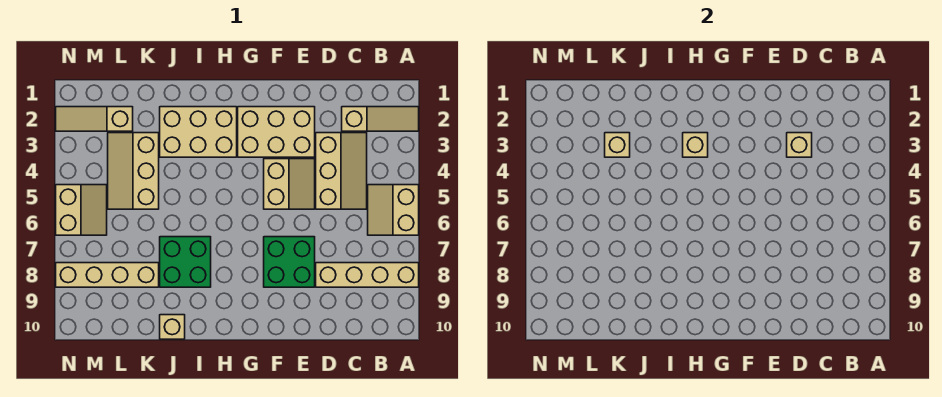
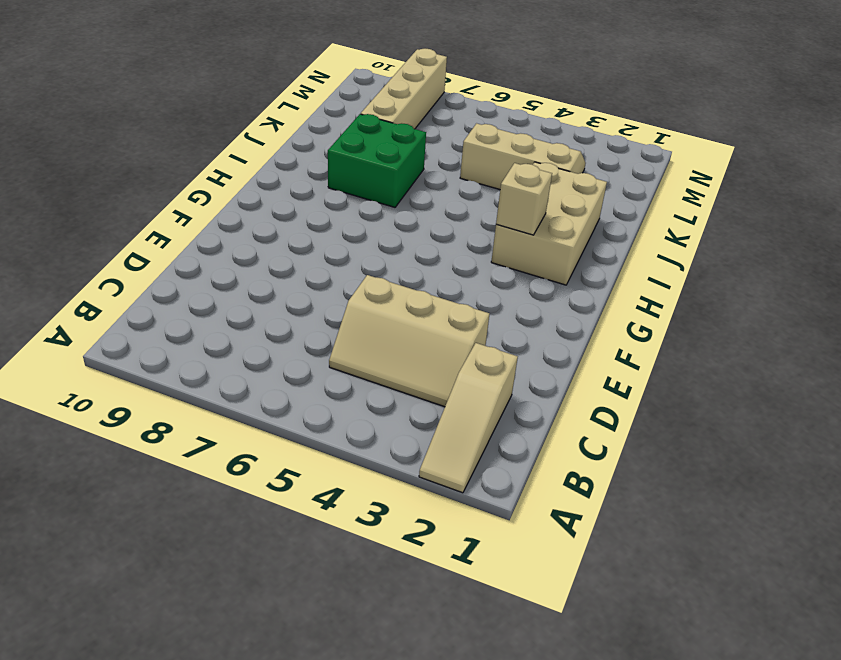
none -> tan 2x2 slope [368,185,419,235]
none -> tan 1x4 brick [316,263,419,287]
none -> tan 2x3 brick [238,107,315,157]

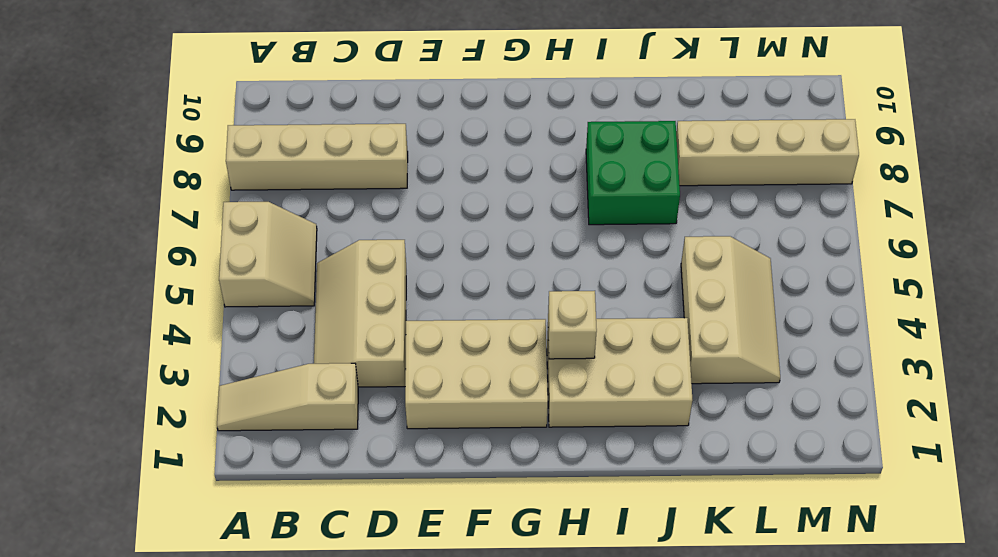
none -> tan 2x2 slope [264,159,315,209]
none -> green 2x2 brick [264,237,315,287]
none -> tan 1x1 brick [160,315,185,339]

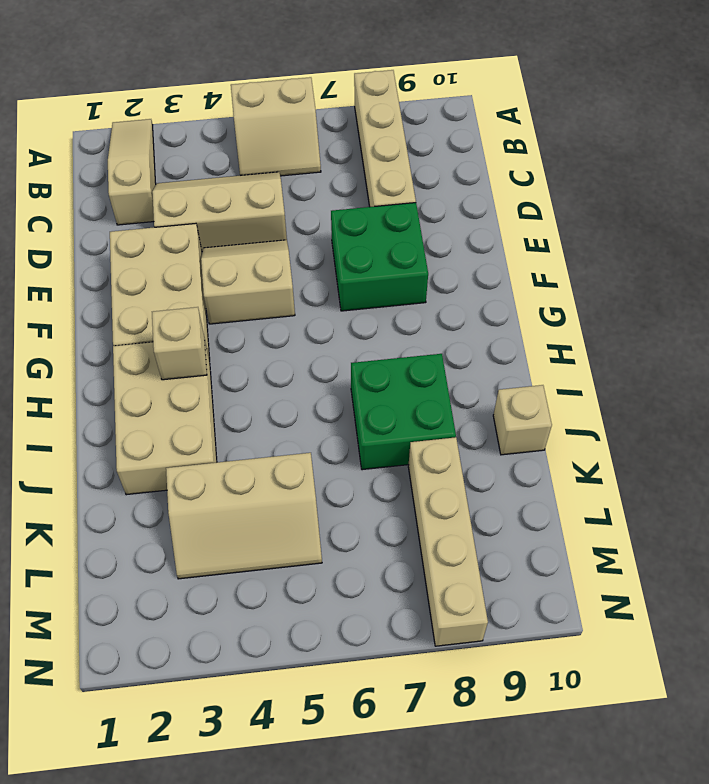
none -> tan 1x3 slope [56,107,133,131]
none -> tan 2x2 slope [56,185,107,235]
none -> tan 1x1 brick [787,133,812,157]

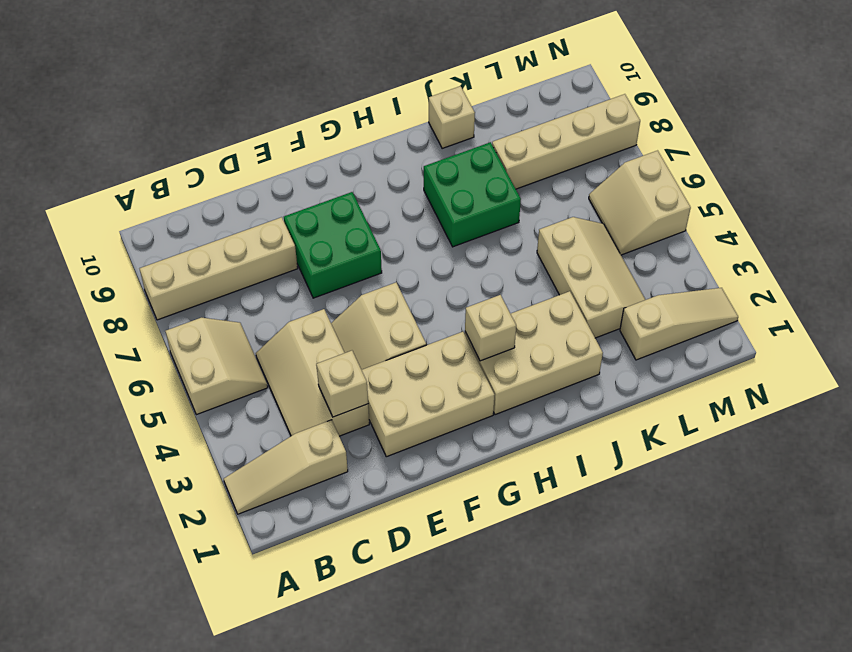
none -> tan 1x1 brick [605,133,630,157]

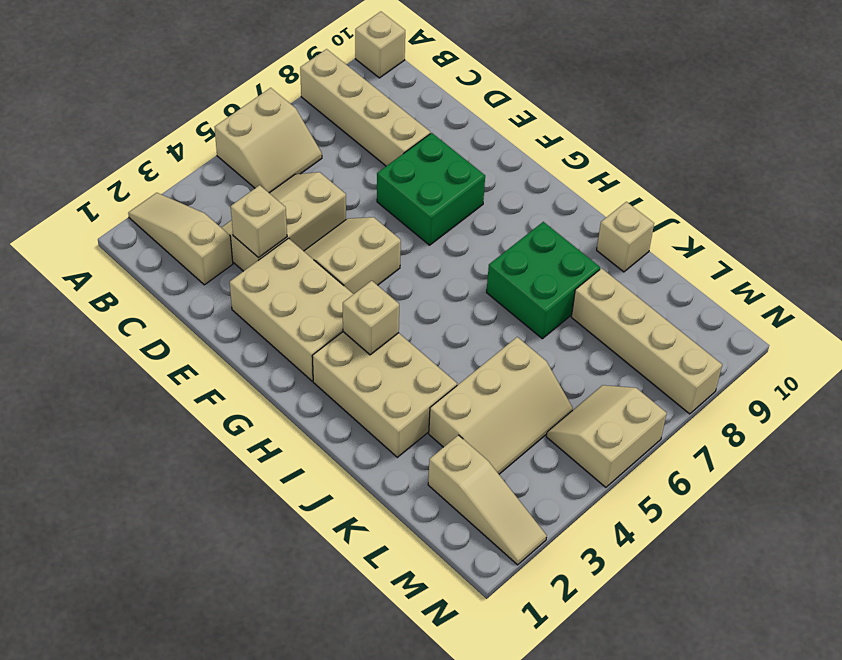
tan 1x1 brick [355,12,405,78] -> tan 1x1 brick moved to [605,133,630,157]

